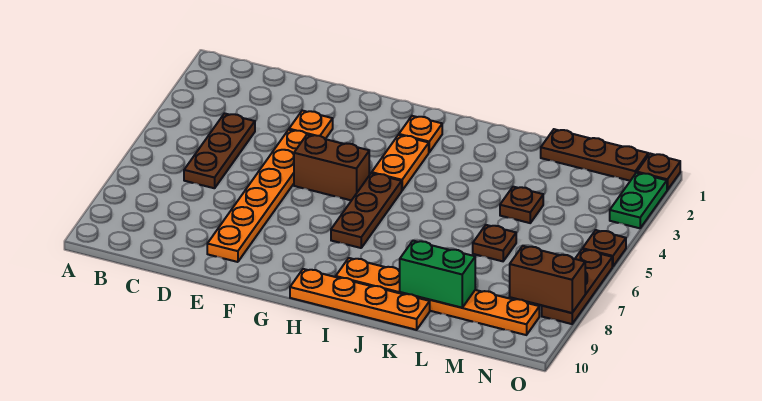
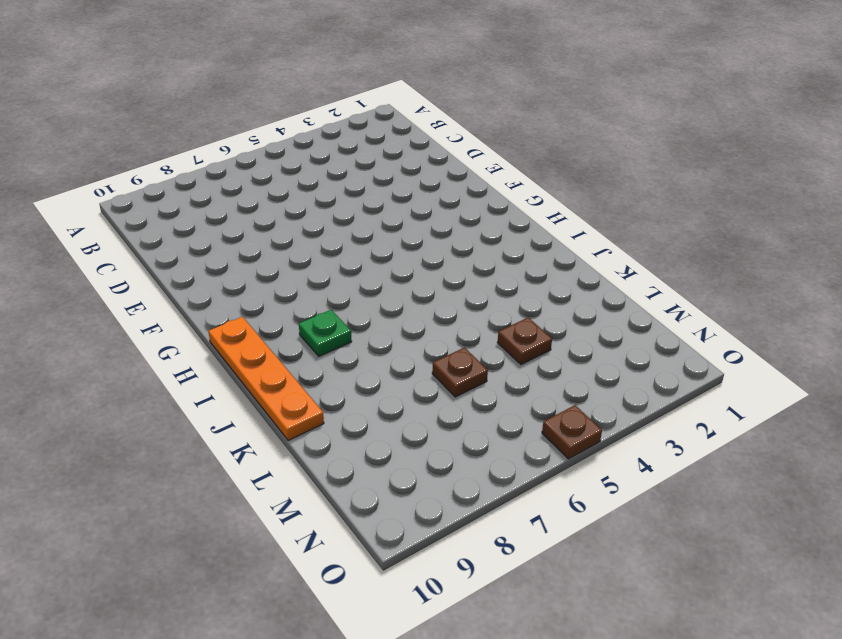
green 1x1 plate [299,310,352,356] -> none
none -> brown 1x3 plate [184,113,255,188]
none -> orange 1x1 plate [289,111,333,139]
none -> orange 1x6 plate [207,130,307,262]

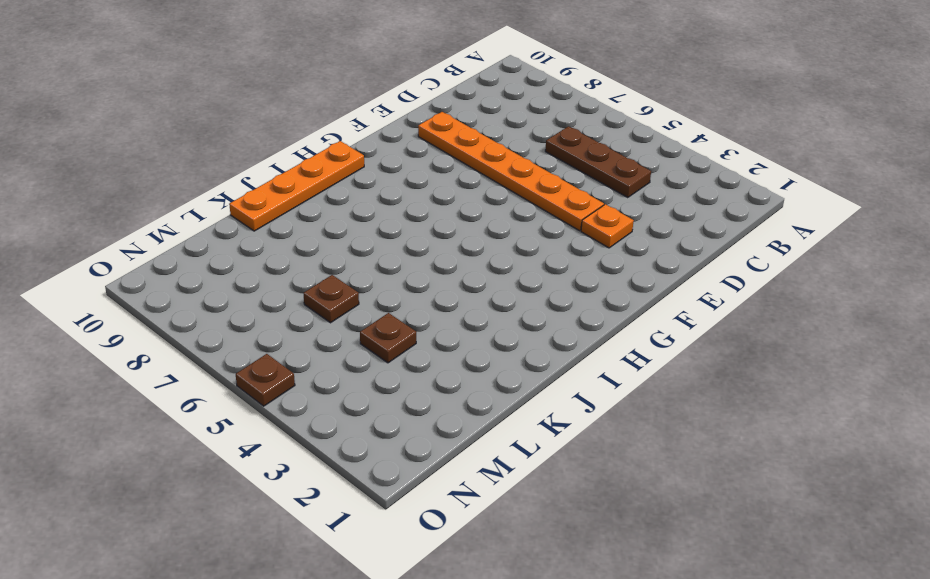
none -> brown 1x2 brick [294,135,369,200]
none -> orange 1x1 plate [399,116,442,152]
none -> orange 1x2 plate [372,135,429,190]

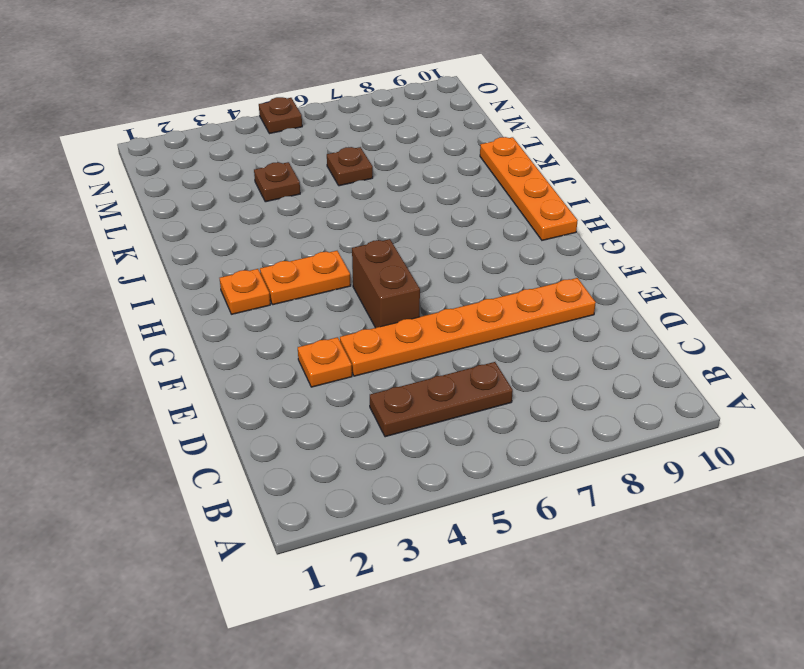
none -> brown 1x3 plate [331,173,402,248]
none -> orange 1x6 plate [336,258,539,335]
none -> brown 1x3 plate [541,129,648,181]

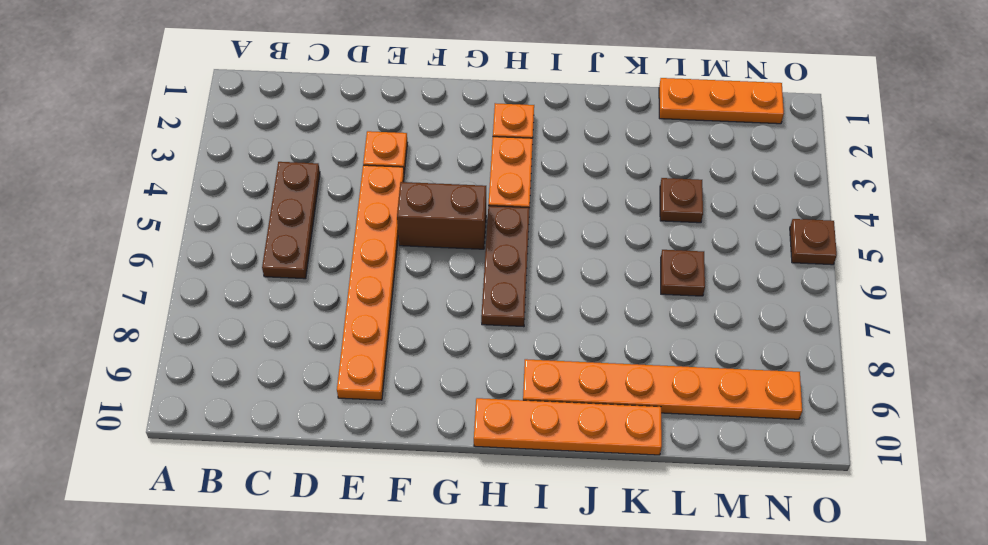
orange 1x3 plate [659,78,784,124] -> brown 1x3 plate [541,129,648,181]
none -> brown 1x1 plate [637,154,680,190]
none -> green 1x2 plate [610,173,667,228]
none -> brown 1x3 plate [542,249,612,324]

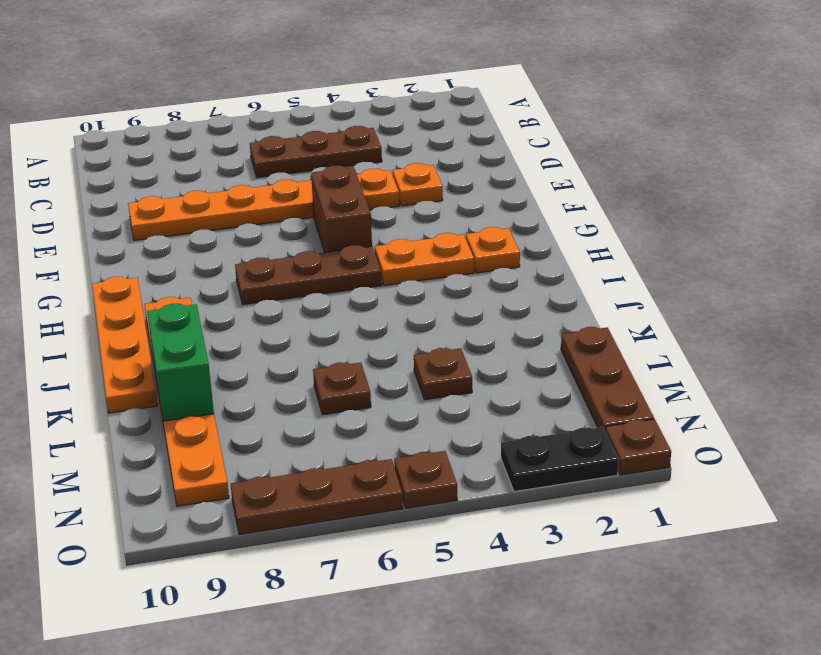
black 1x2 plate [501,427,619,492] -> green 1x2 plate [610,173,667,228]
none -> brown 1x2 brick [510,246,585,313]

